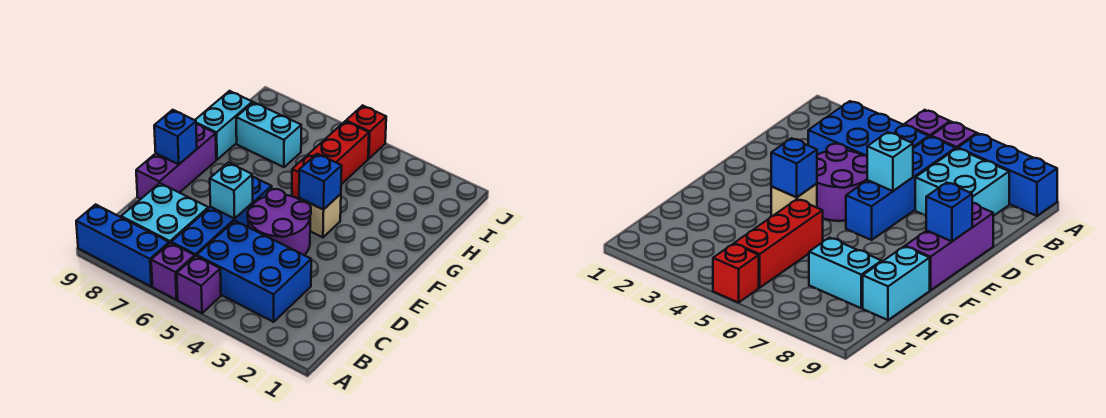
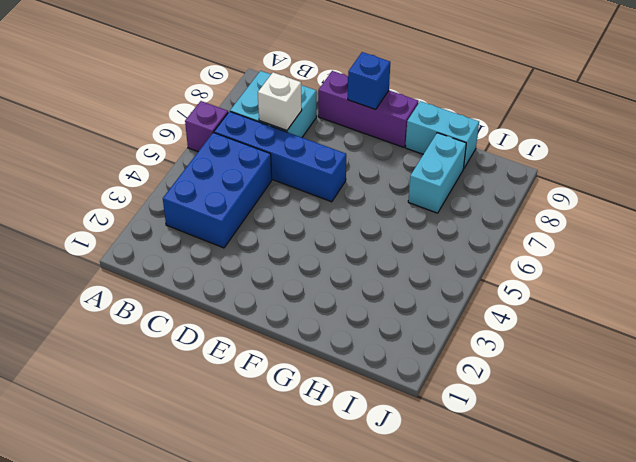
white 1x1 brick [258,72,302,131] -> none
none -> purple 1x1 brick [177,256,221,313]
none -> blue 1x3 brick [76,204,169,286]
none -> purple 2x2 round brick [247,189,311,255]

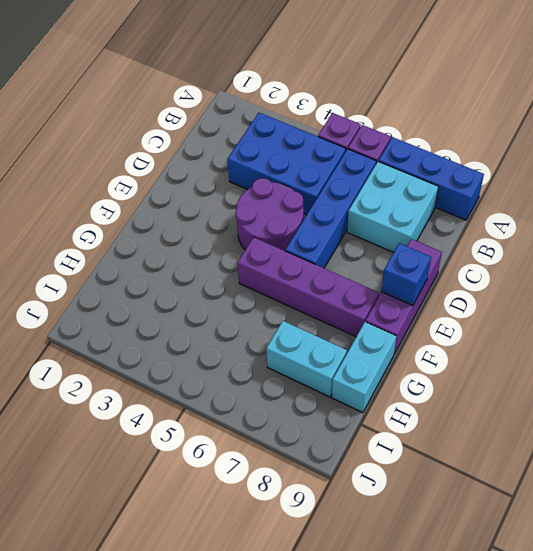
purple 1x4 brick [237,237,379,337] -> none
none -> tan 1x1 brick [299,194,341,237]
none -> red 1x3 brick [292,121,369,199]
none -> red 1x1 brick [346,105,386,159]

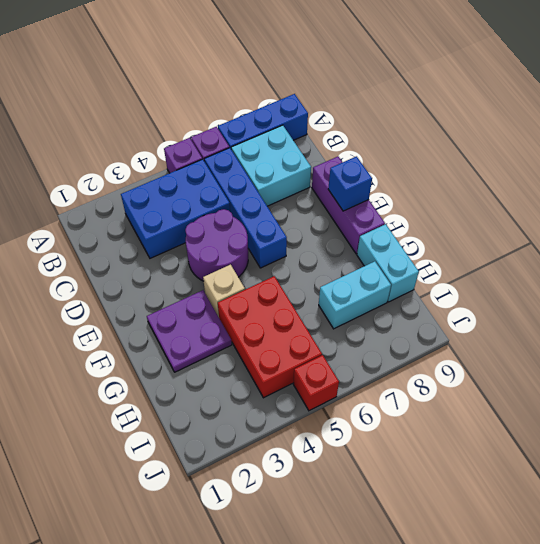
purple 2x2 plate [147,290,232,372] -> none
red 2x3 brick [218,276,322,398] -> red 1x3 brick [292,121,369,199]
none -> cyan 1x1 brick [210,162,253,219]
none -> blue 1x1 brick [299,154,342,210]

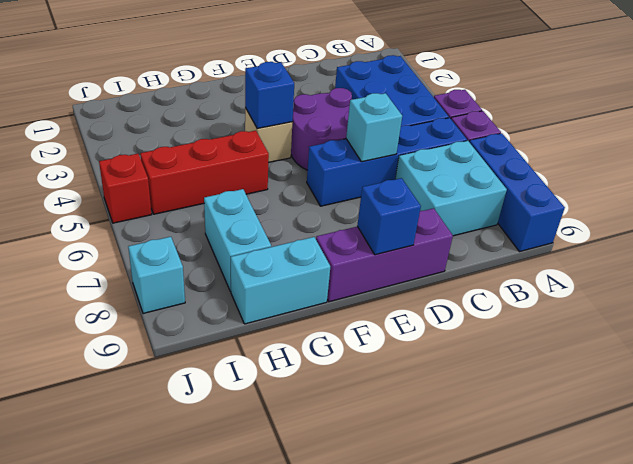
cyan 1x1 brick [128,237,185,314] -> none

